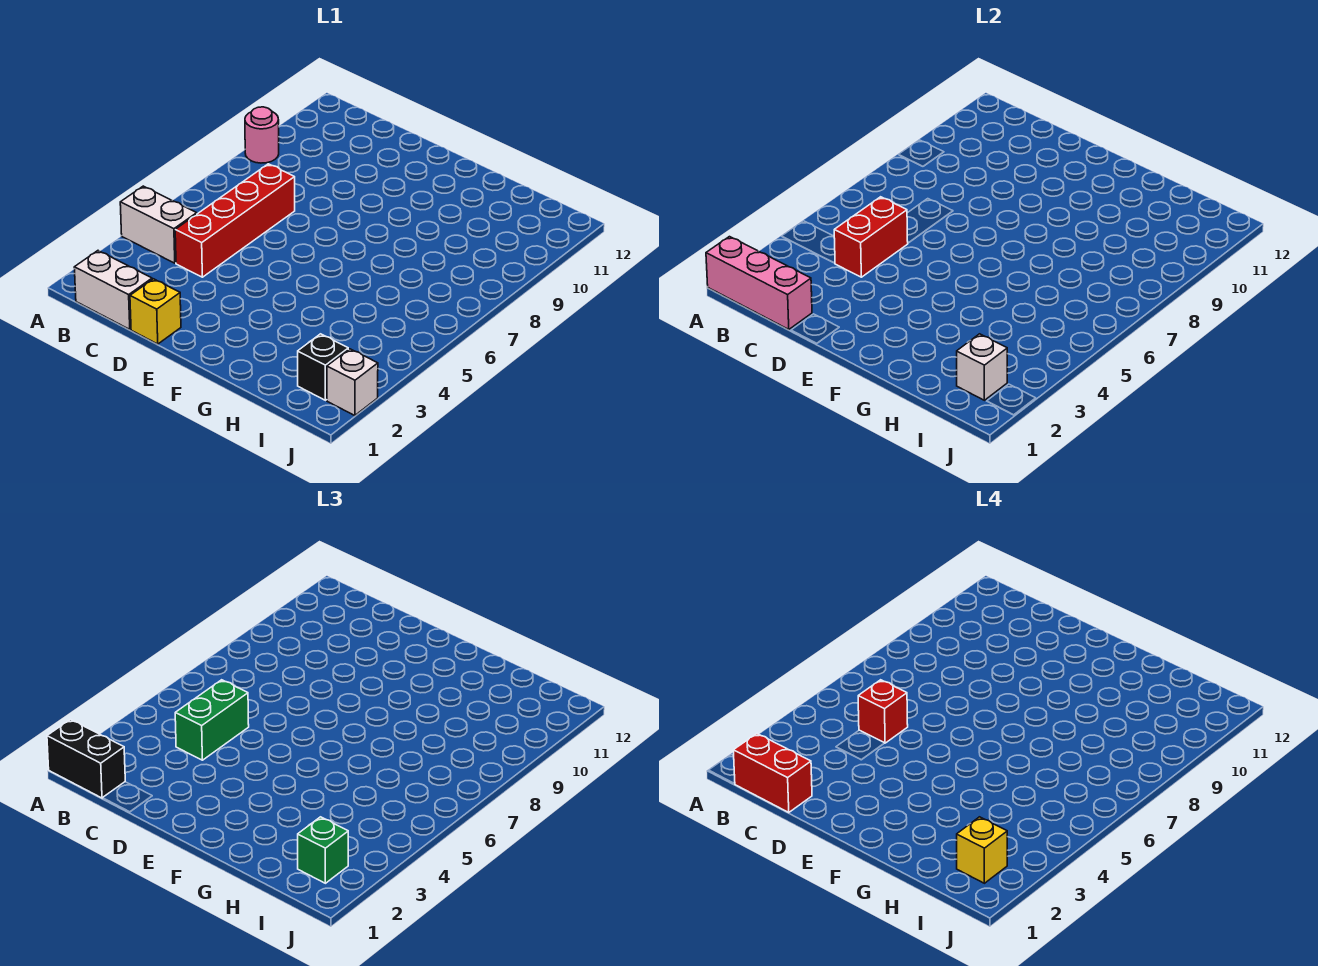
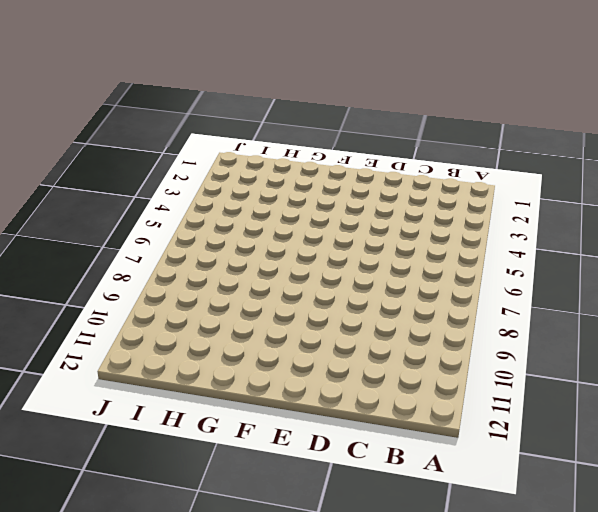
none -> white 1x2 brick [120,186,197,263]
none -> pink 1x1 round brick [245,107,279,163]
none -> white 1x2 brick [74,251,152,330]

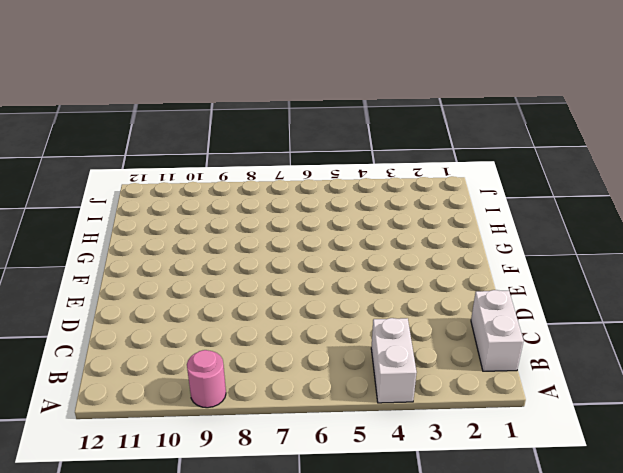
none -> red 1x4 brick [175,164,295,277]
none -> yellow 1x1 brick [130,279,181,344]
none -> black 1x1 brick [298,334,348,400]

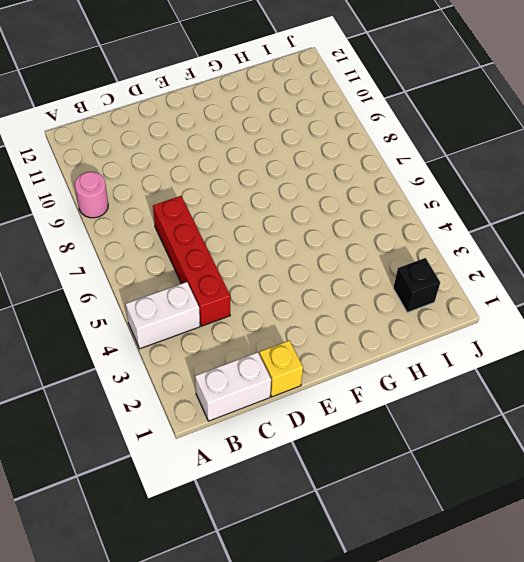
none -> white 1x1 brick [327,349,378,416]
none -> pink 1x3 brick [706,237,812,330]
none -> red 1x2 brick [834,197,908,277]

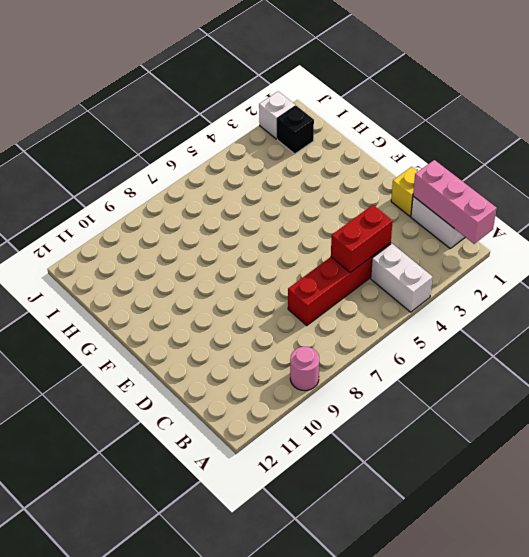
none -> white 1x1 brick [957,334,1007,400]
none -> black 1x2 brick [47,720,125,798]
none -> green 1x2 brick [175,680,249,760]

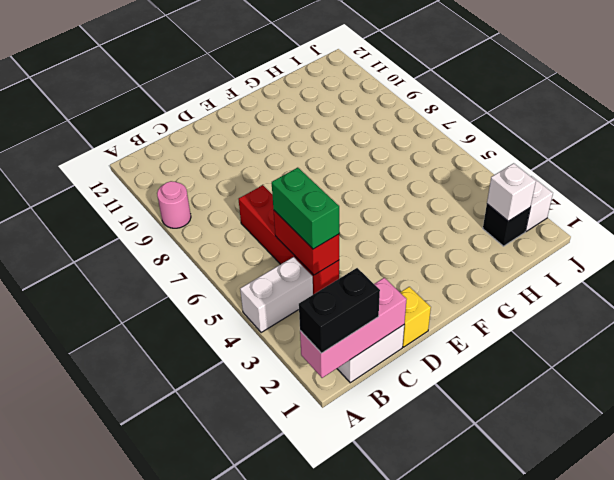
none -> green 1x1 brick [298,817,348,883]
none -> red 1x2 brick [733,734,812,813]
none -> red 1x1 brick [858,680,908,743]

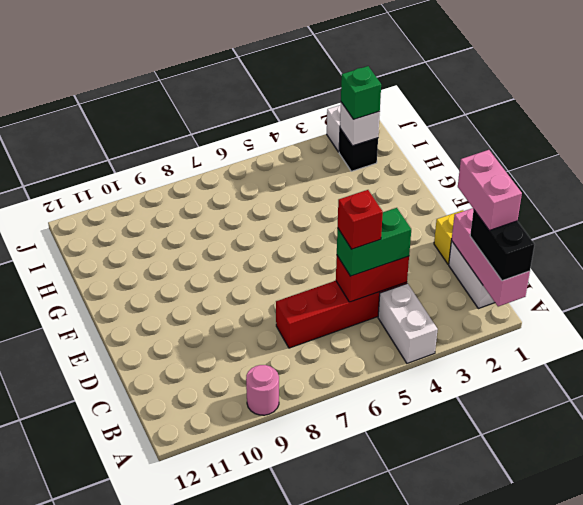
pink 1x2 brick [458,150,522,230] -> red 1x2 brick [733,734,812,813]
none -> yellow 1x1 brick [957,817,1007,883]

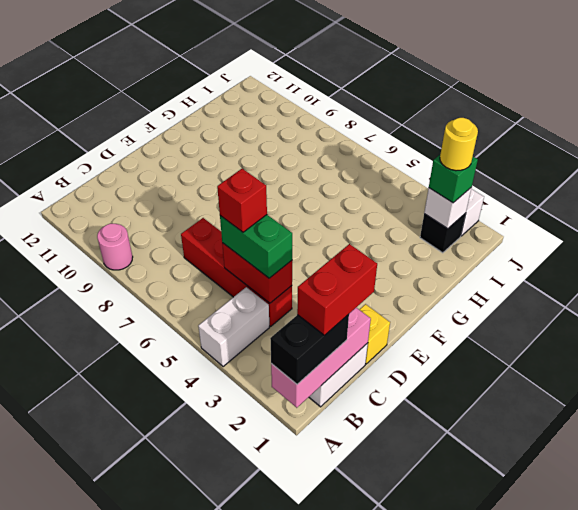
yellow 1x1 round brick [440,118,478,171] -> yellow 1x1 brick [957,817,1007,883]

